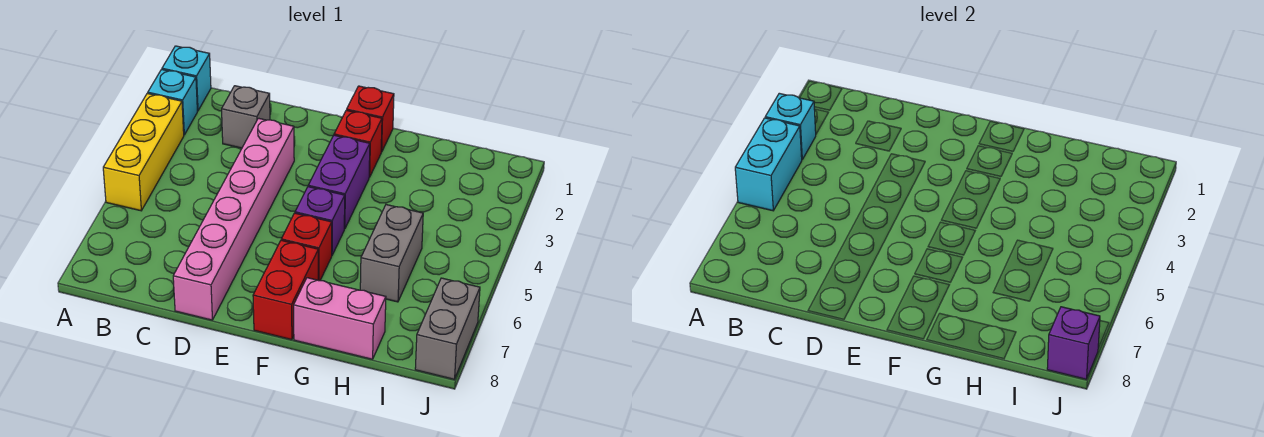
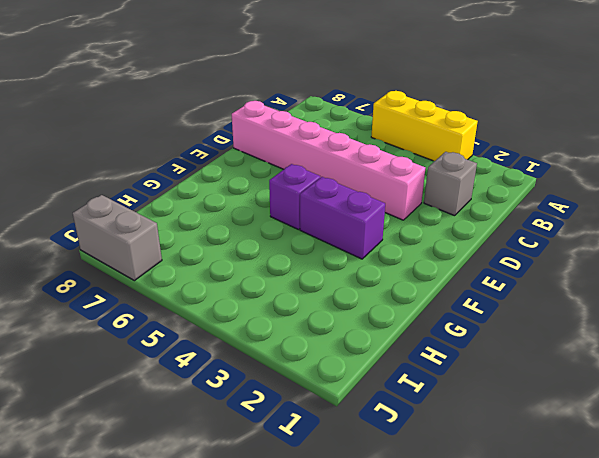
none -> cyan 1x1 brick [162,46,211,111]
none -> cyan 1x1 brick [148,69,197,135]
none -> red 1x1 brick [347,86,394,152]

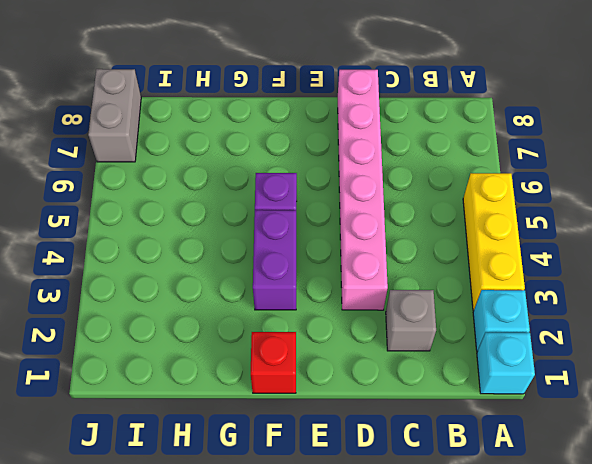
none -> red 1x1 brick [334,110,382,177]
none -> red 1x1 brick [281,213,332,281]
none -> red 1x2 brick [253,240,318,340]

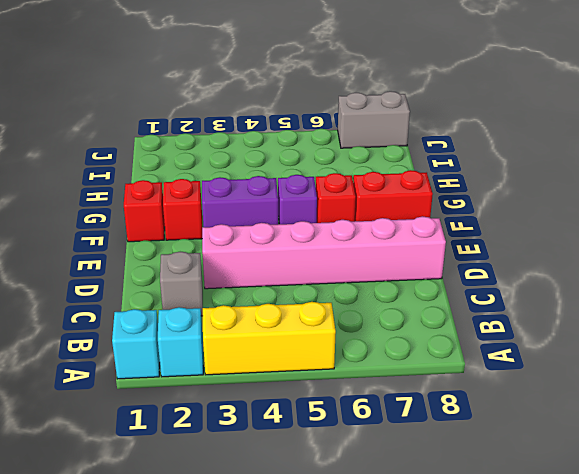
none -> pink 1x2 brick [294,278,386,359]
none -> grey 1x2 brick [360,205,423,302]
none -> cyan 1x1 brick [765,93,816,159]

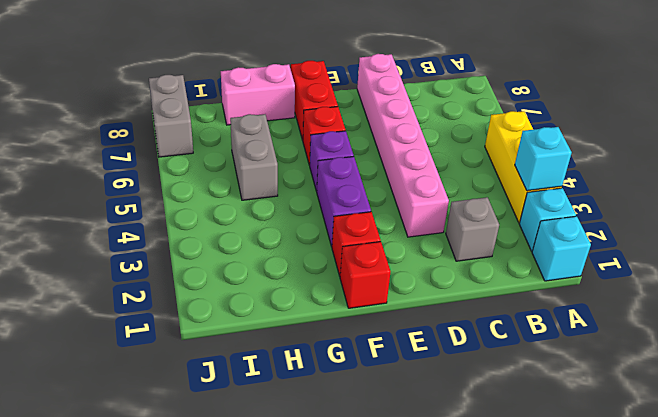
none -> cyan 1x2 brick [735,118,802,211]
none -> purple 1x1 brick [1047,307,1100,379]

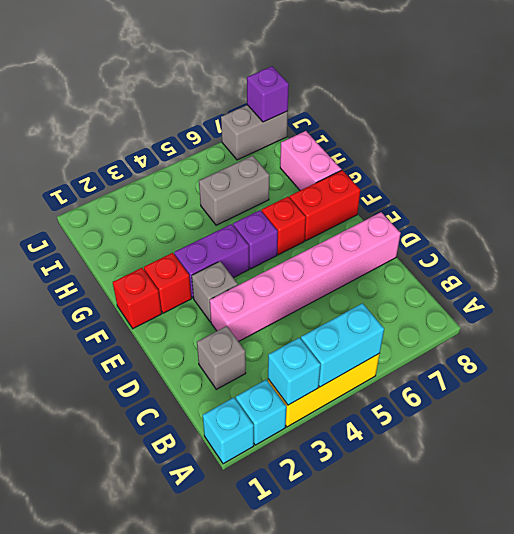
grey 1x1 brick [192,261,238,322] -> none

